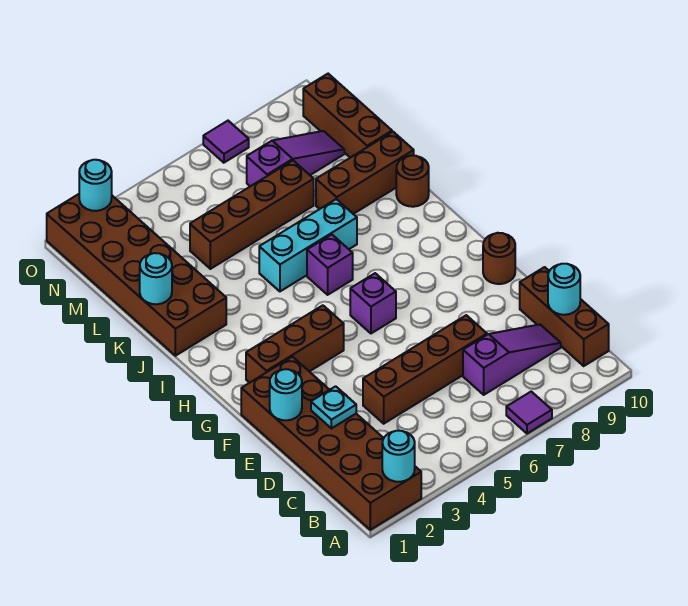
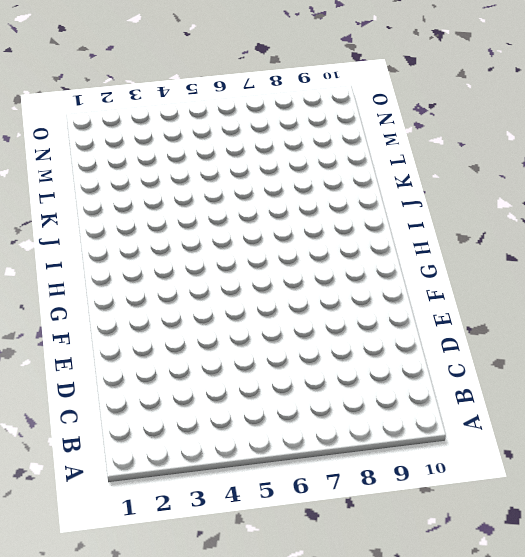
none -> brown 2x6 brick [241,357,421,530]
none -> purple 1x1 tile [506,392,552,434]
none -> brown 1x3 brick [520,267,609,366]

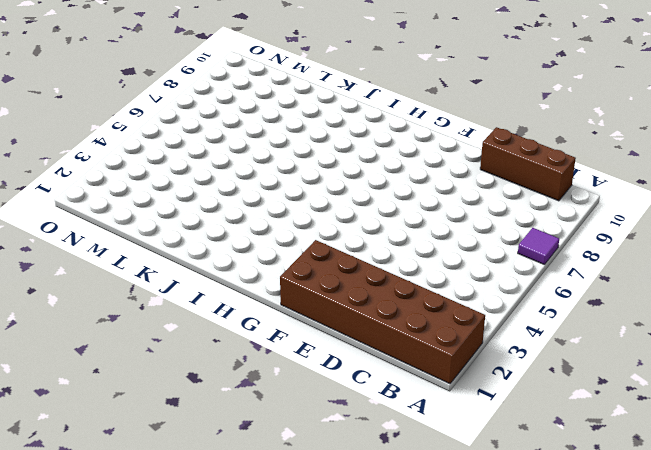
none -> purple 1x3 slope [463,324,561,395]
none -> brown 1x4 brick [363,315,487,424]
none -> brown 1x1 round brick [483,233,515,284]

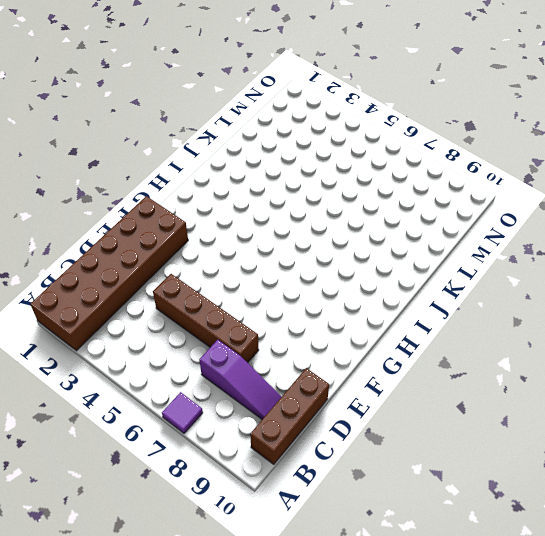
none -> brown 1x1 round brick [483,233,515,284]
none -> brown 1x3 brick [246,305,344,383]
none -> purple 1x1 brick [350,273,396,333]

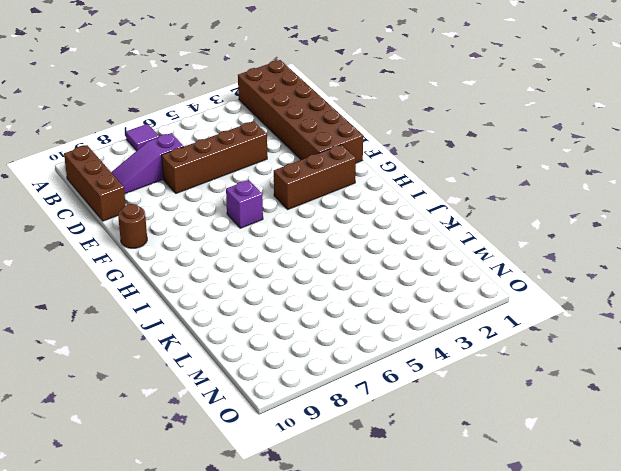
none -> purple 1x1 brick [307,235,353,295]
none -> brown 2x6 brick [47,194,226,356]
none -> cyan 1x3 brick [259,199,357,291]

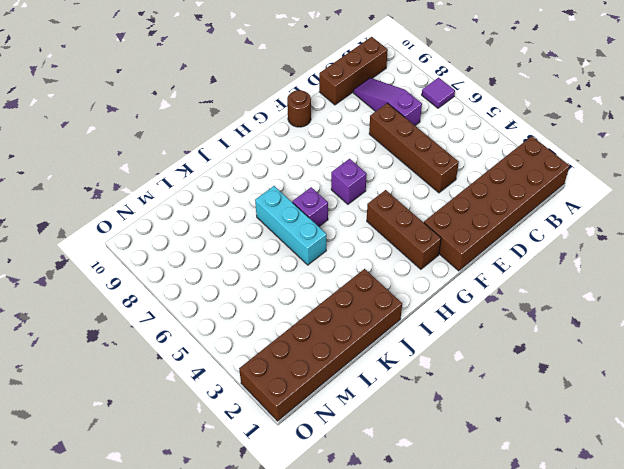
none -> brown 1x1 round brick [396,155,429,207]
none -> brown 1x3 brick [316,132,414,214]
none -> brown 1x4 brick [190,161,314,269]

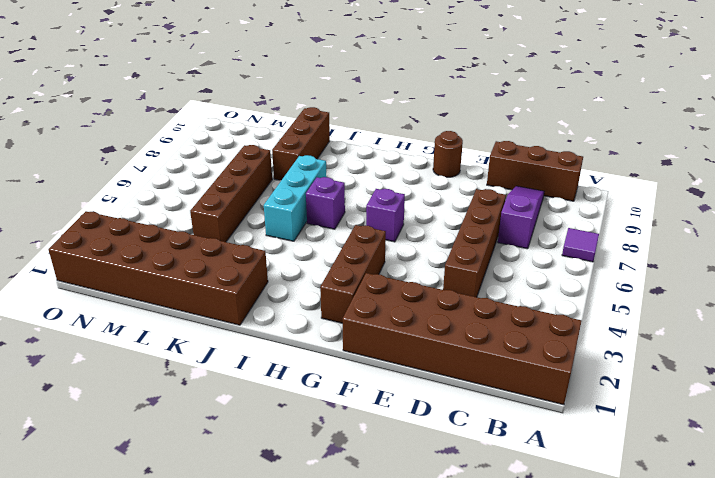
none -> brown 1x1 round brick [396,155,429,207]
none -> brown 1x3 brick [303,74,392,158]
none -> purple 1x3 slope [247,131,344,186]

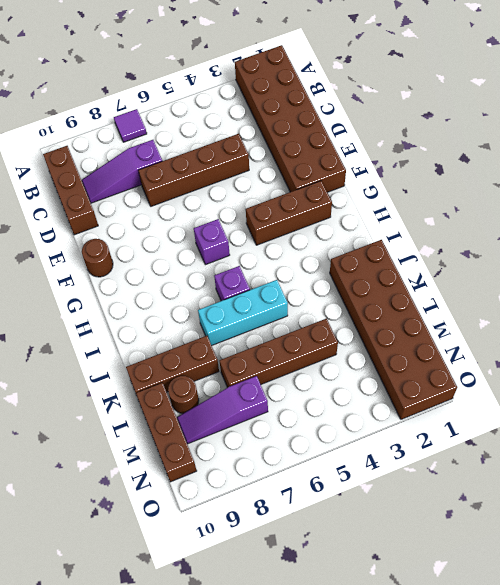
brown 1x1 round brick [168,376,199,414] -> brown 1x1 round brick moved to [396,155,429,207]
none -> purple 1x1 tile [203,121,249,163]
none -> cyan 1x1 round brick [382,431,415,482]
none -> cyan 1x1 round brick [548,264,580,315]

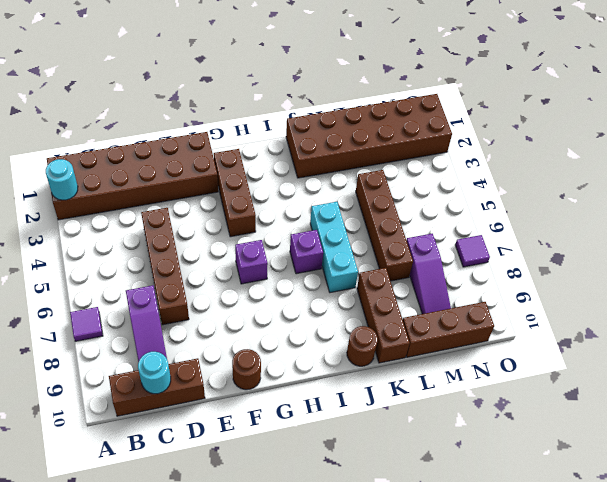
none -> cyan 1x1 plate [311,386,356,428]
none -> cyan 1x1 round brick [270,369,302,420]
none -> cyan 1x1 round brick [140,253,172,304]

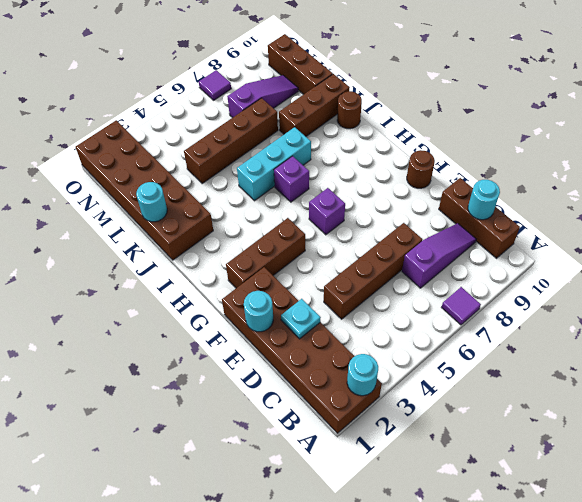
none -> cyan 1x1 round brick [79,160,112,211]

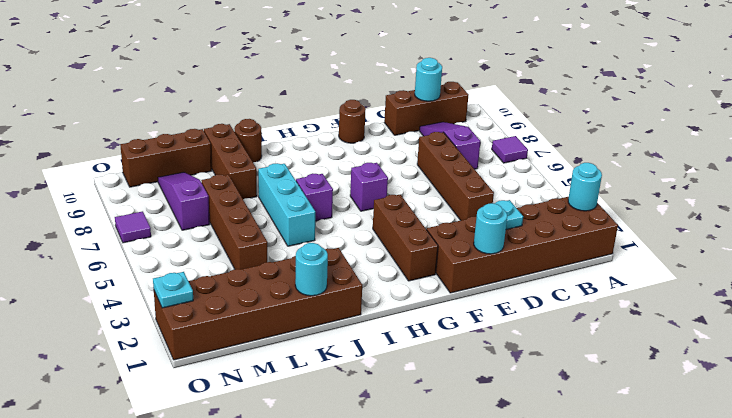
cyan 1x1 plate [153,272,193,308] -> cyan 1x1 round brick [79,160,112,211]

